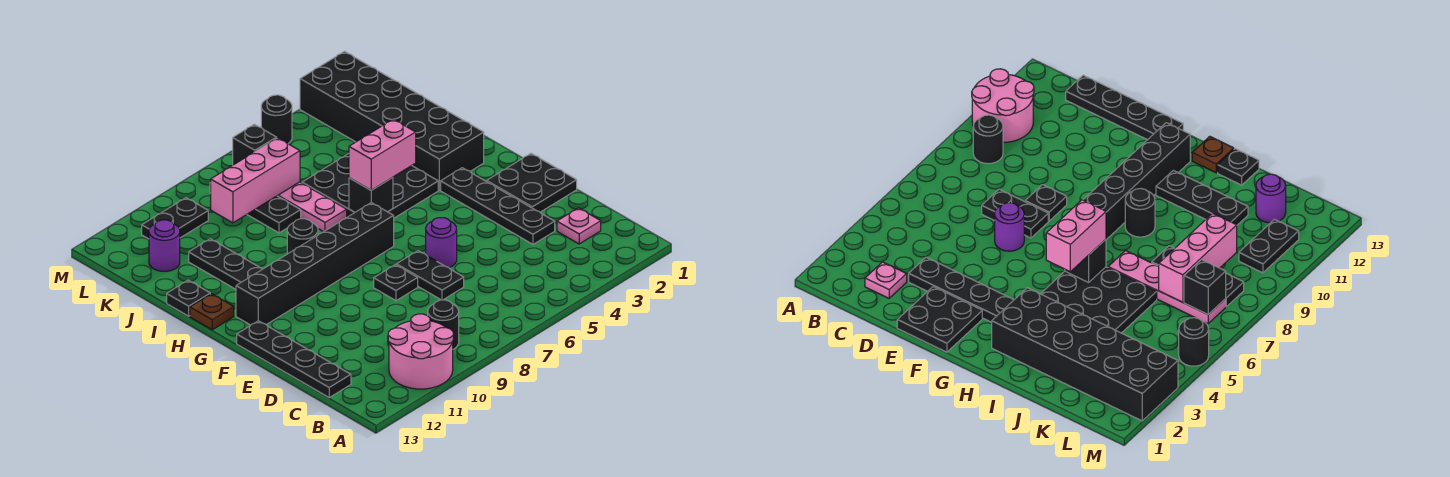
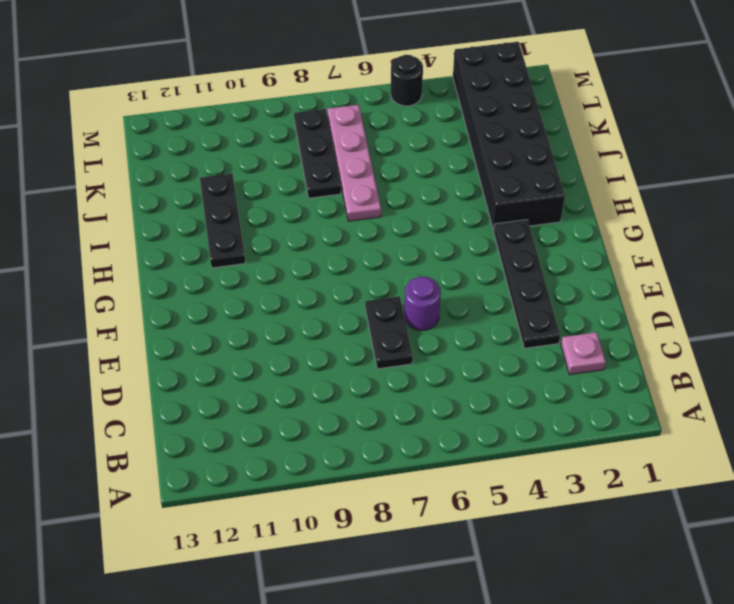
none -> pink 2x2 round brick [388,314,453,389]
none -> black 1x1 round brick [428,300,459,349]
none -> black 1x4 plate [237,321,351,397]

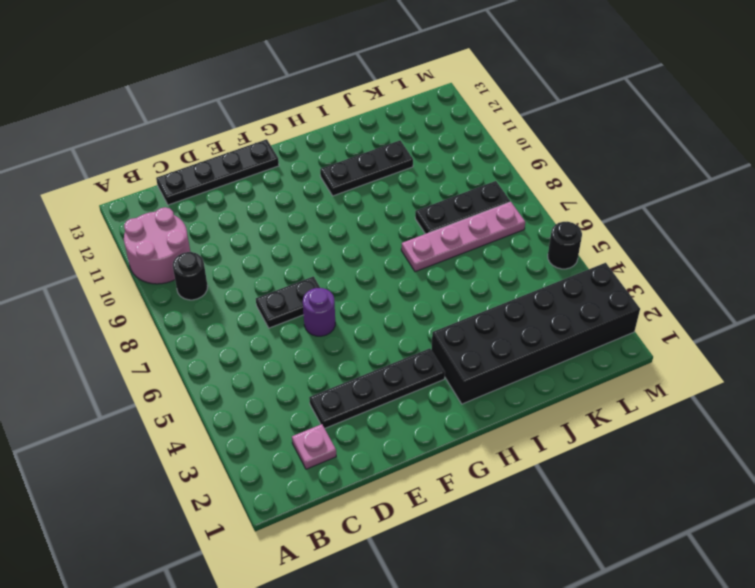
none -> black 2x2 plate [487,154,577,212]
none -> black 1x1 plate [374,265,418,301]
none -> black 1x6 brick [236,203,394,325]

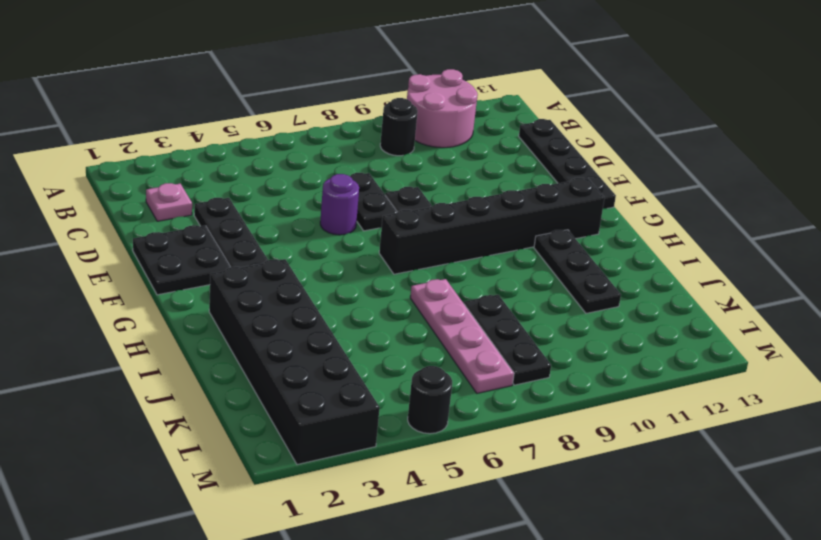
none -> black 3x3 plate [302,154,438,218]
none -> black 1x1 round brick [287,219,318,254]
none -> brown 1x1 plate [190,294,234,330]

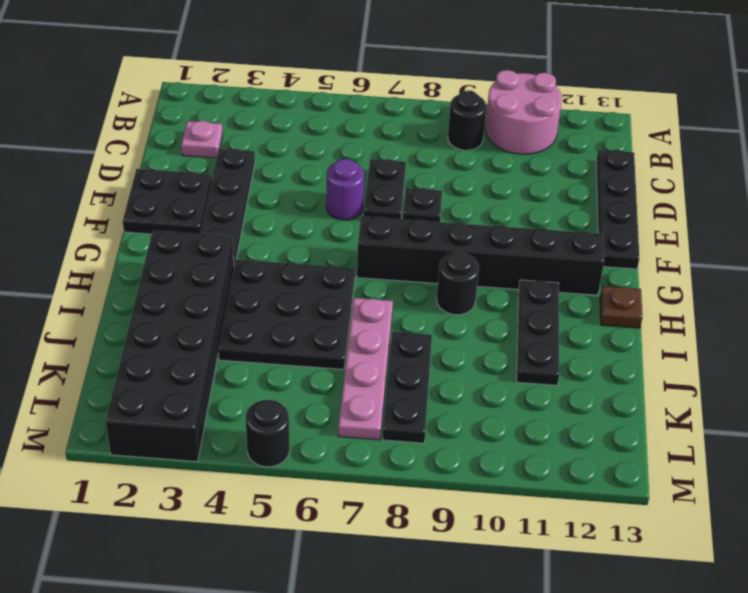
none -> black 1x1 plate [167,280,210,316]
none -> purple 1x1 round brick [149,220,180,271]
none -> black 1x2 plate [142,198,208,239]

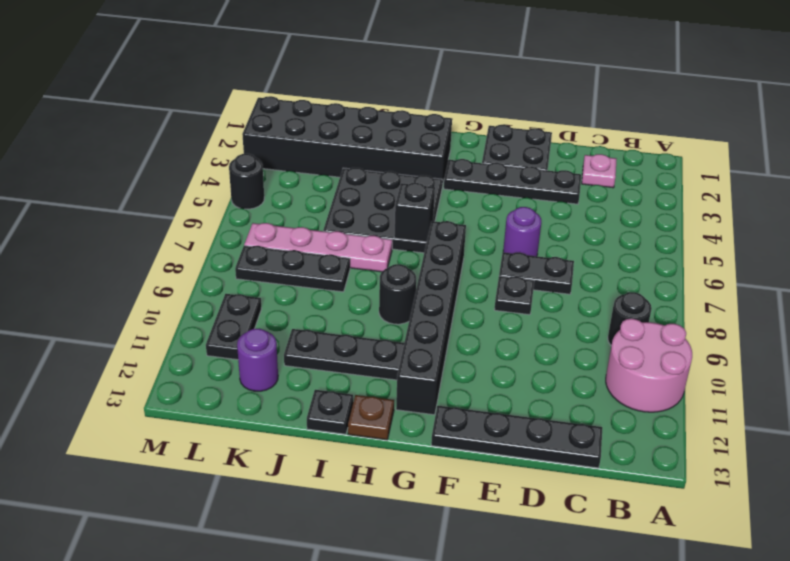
none -> pink 1x3 brick [211,138,300,223]
none -> black 1x1 brick [233,124,277,165]
none -> pink 1x2 brick [349,119,416,190]

